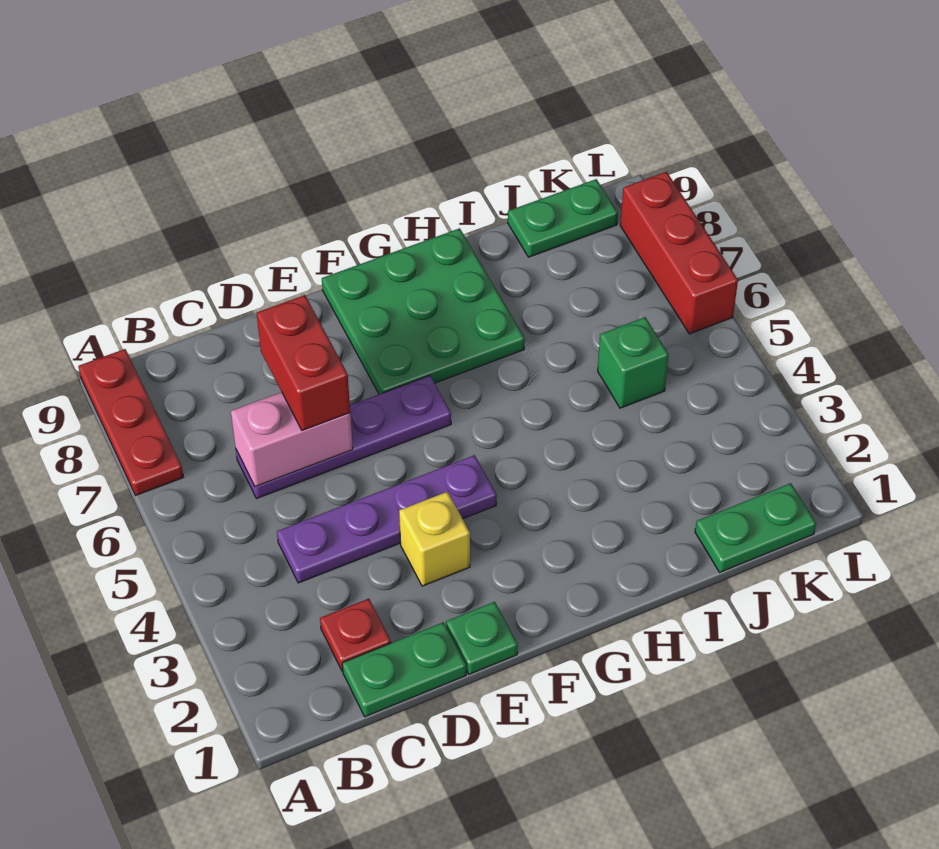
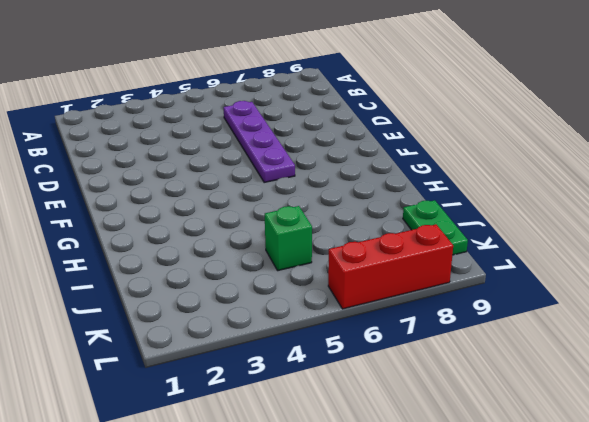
none -> red 1x3 plate [78,349,183,495]
none -> green 1x2 plate [342,622,466,717]
none -> red 1x1 plate [320,599,391,671]

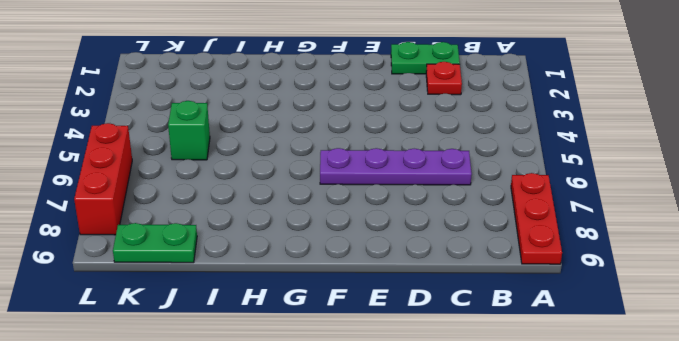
none -> purple 1x4 plate [277,455,497,583]
none -> green 1x1 plate [446,602,518,674]
none -> yellow 1x1 brick [399,492,470,586]

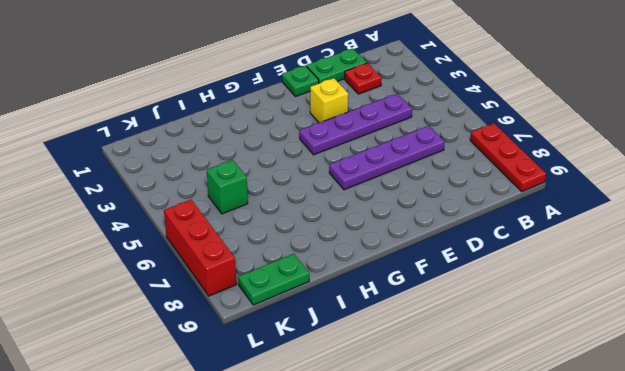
none -> green 3x3 plate [322,228,525,394]
none -> green 1x2 plate [695,483,816,572]
none -> pink 1x2 brick [231,392,353,487]

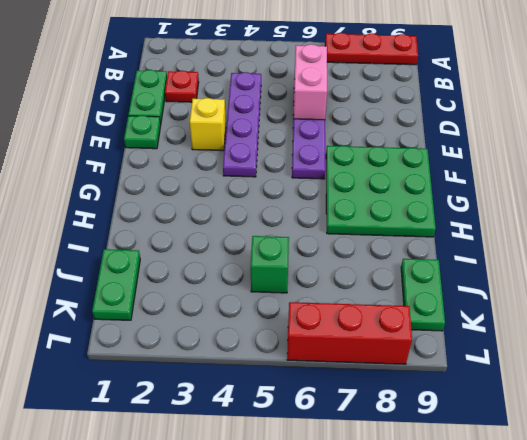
none -> red 1x2 brick [257,295,350,430]

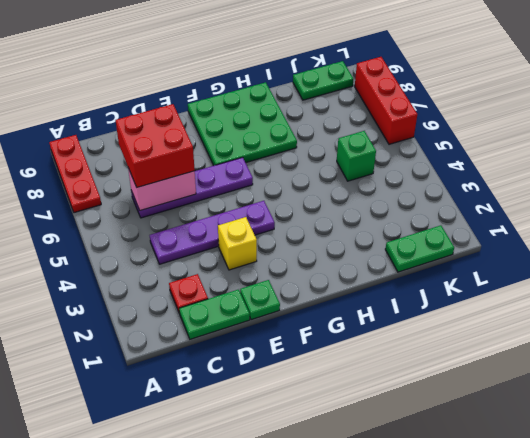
red 2x2 brick [115,104,195,187] -> red 1x2 brick [257,295,350,430]

